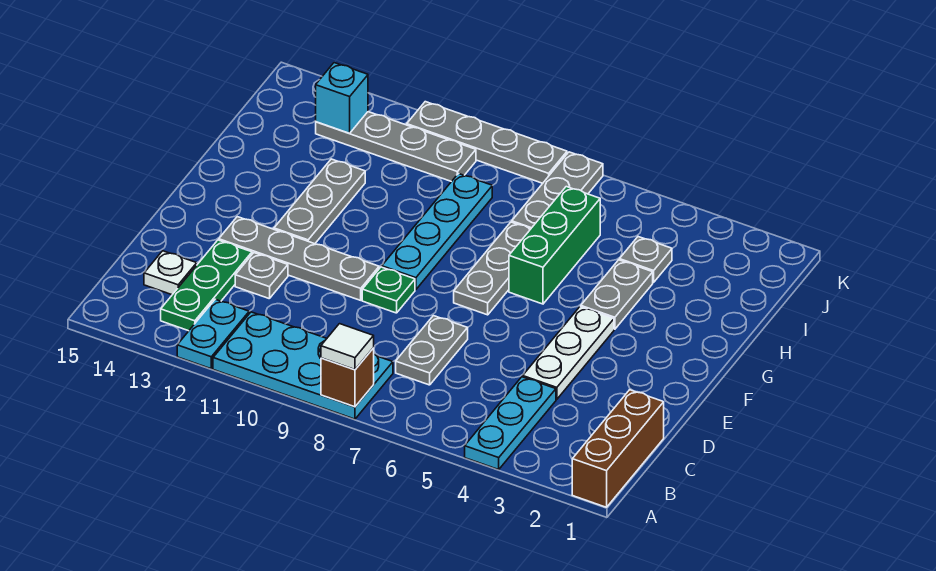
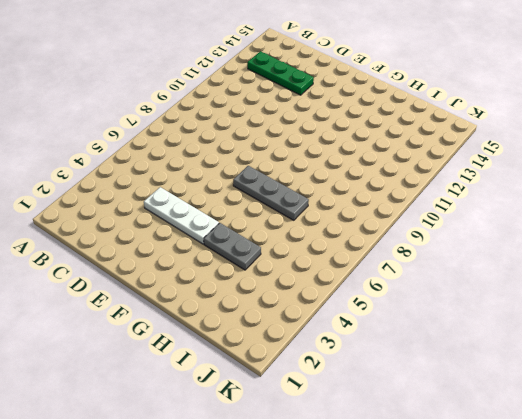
none -> brown 1x3 brick [572,390,664,507]
none -> cyan 1x3 plate [465,377,556,469]
none -> cyan 2x4 plate [213,312,393,419]

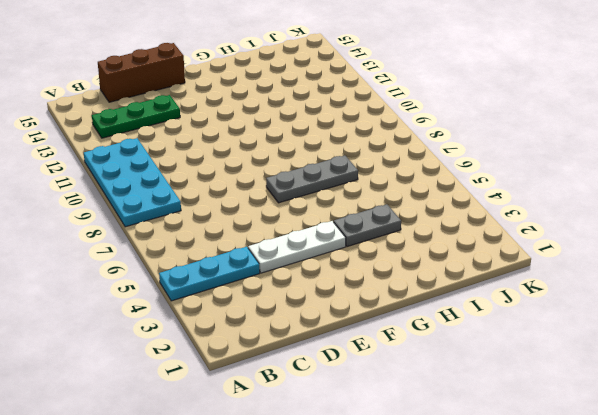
brown 1x3 brick [98,43,185,102] -> brown 1x3 brick moved to [572,390,664,507]
none -> cyan 1x2 plate [177,299,249,369]
none -> grey 1x2 plate [396,316,468,385]
none -> white 1x1 plate [144,251,197,295]

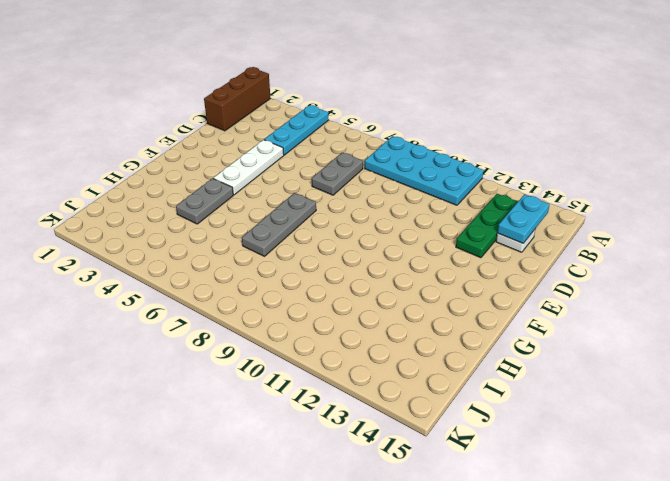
cyan 1x2 plate [497,194,550,243] -> cyan 1x2 plate moved to [177,299,249,369]
none -> grey 1x1 plate [235,253,288,299]
none -> green 1x1 plate [362,267,415,313]
none -> grey 1x4 plate [219,217,379,300]

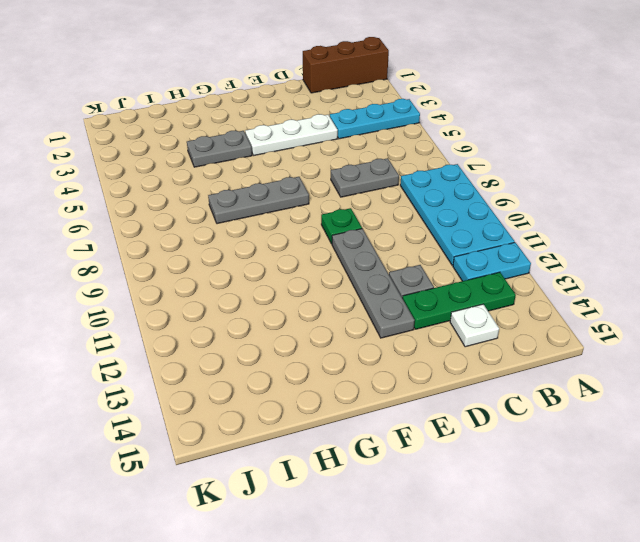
none -> cyan 1x4 plate [382,174,492,290]
none -> grey 1x3 plate [274,159,365,244]
none -> green 1x3 brick [509,187,600,304]

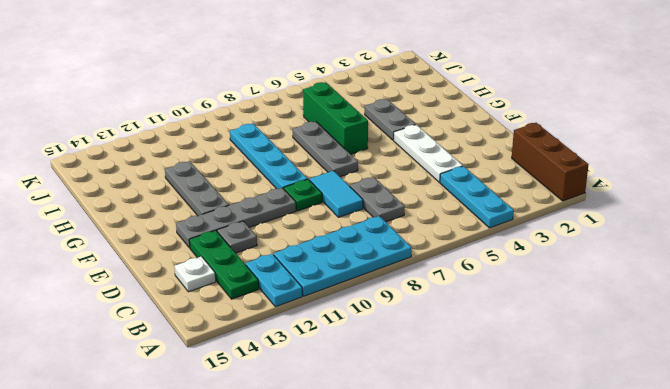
cyan 1x2 tile [309,171,363,217] -> none
none -> grey 1x1 plate [619,237,672,282]
none -> grey 1x3 plate [512,152,603,229]
none -> grey 1x4 plate [316,112,476,182]

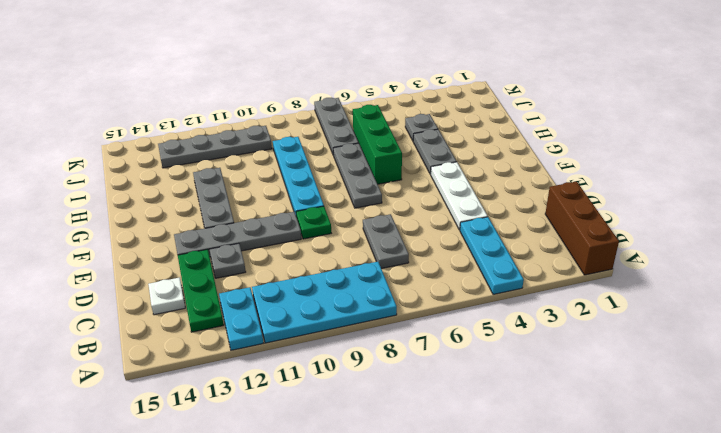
none -> grey 1x4 plate [407,102,567,183]
none -> brown 1x1 brick [321,348,374,407]
none -> cyan 1x1 brick [316,63,368,133]

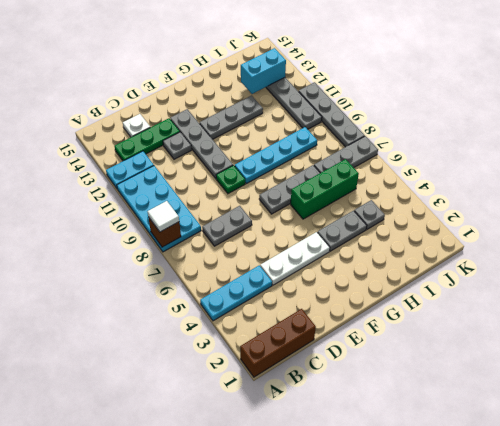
cyan 1x2 brick [241,48,286,94] -> cyan 1x1 brick [316,63,368,133]

